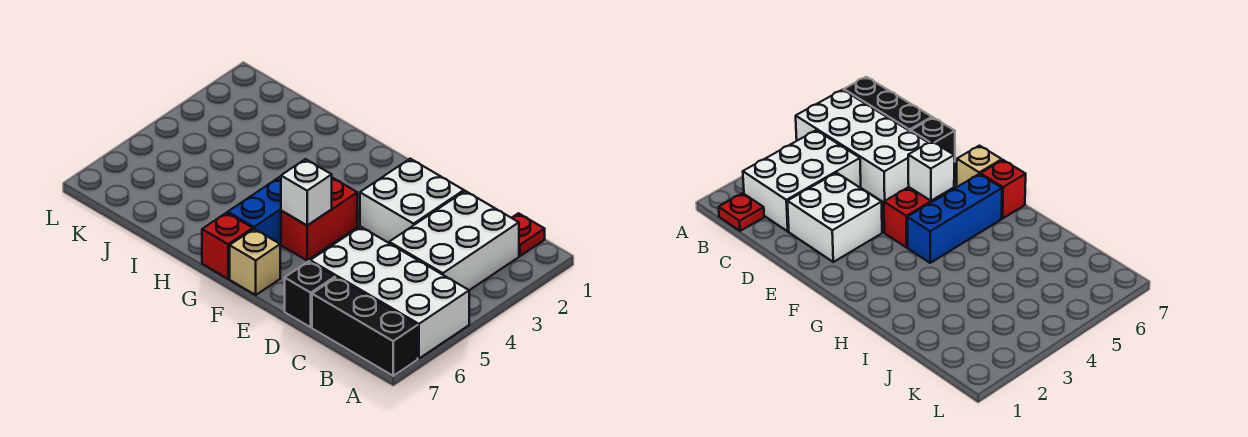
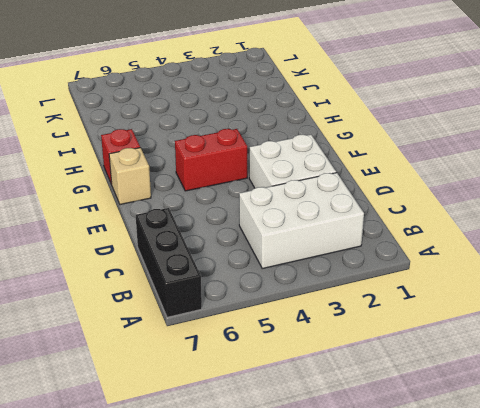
none -> white 2x4 brick [310,227,469,359]
none -> red 1x1 plate [512,213,545,256]

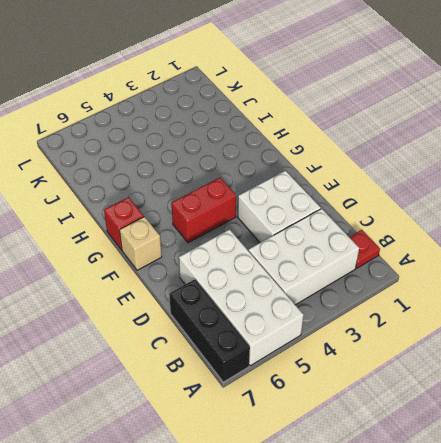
none -> black 1x1 brick [285,261,335,327]
none -> blue 1x3 brick [228,176,281,244]

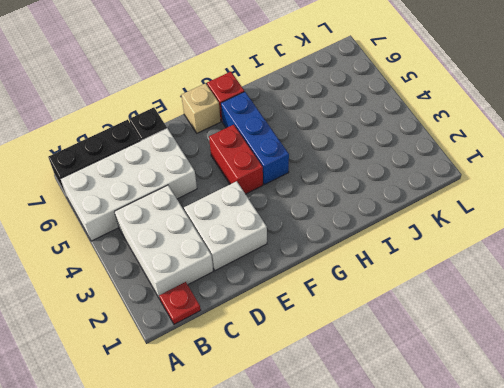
none -> white 1x1 brick [281,159,332,225]

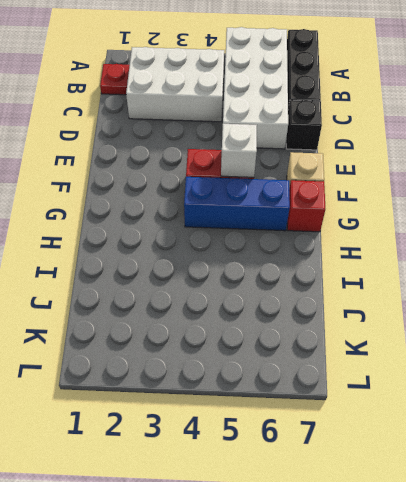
none -> white 2x2 brick [360,159,464,243]

